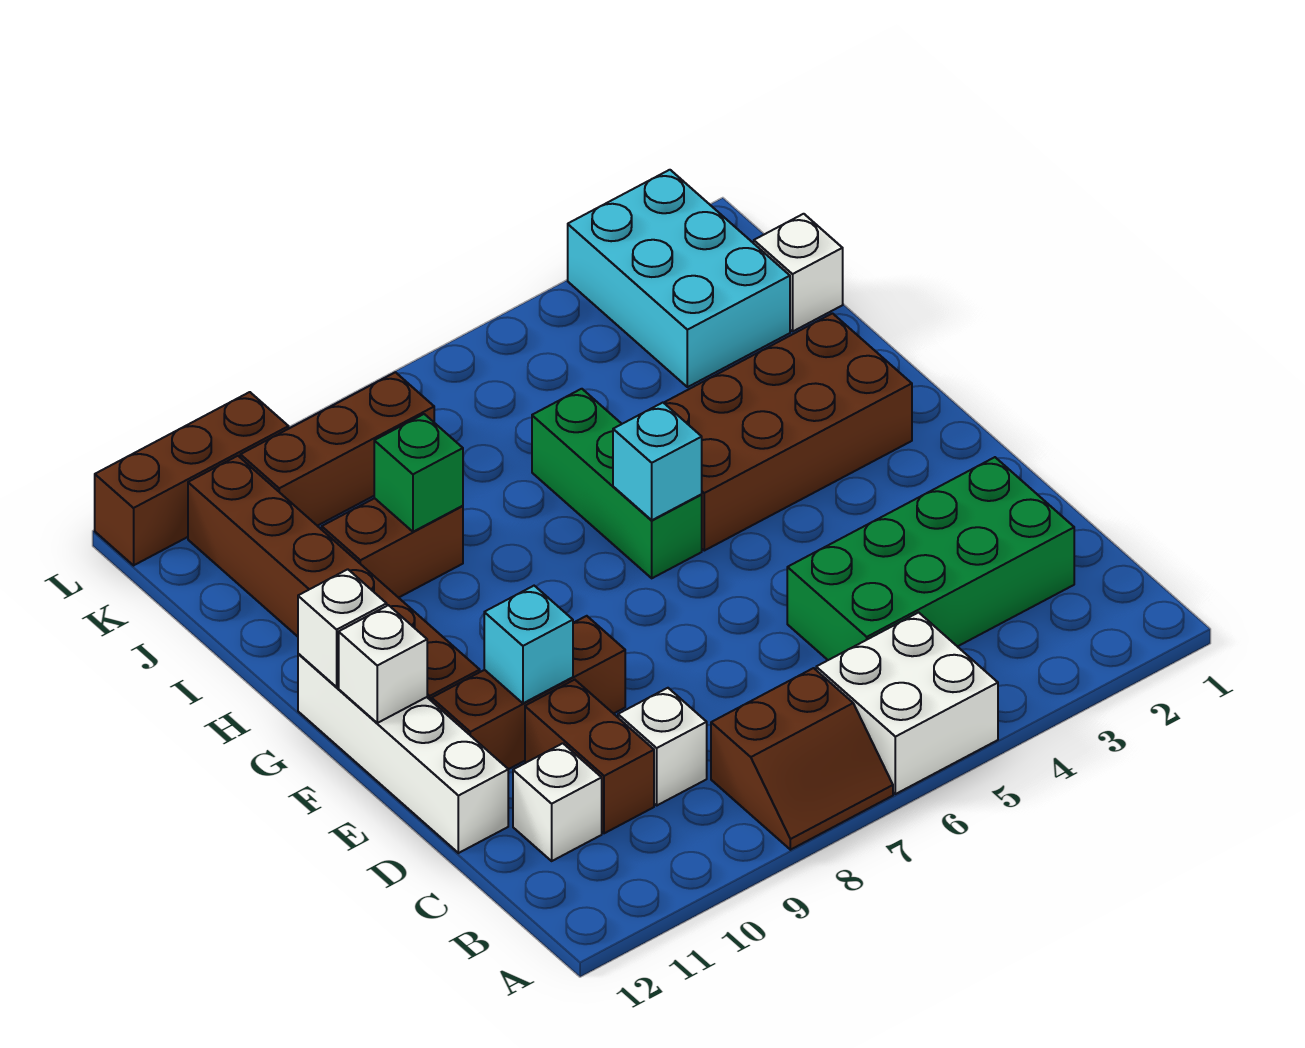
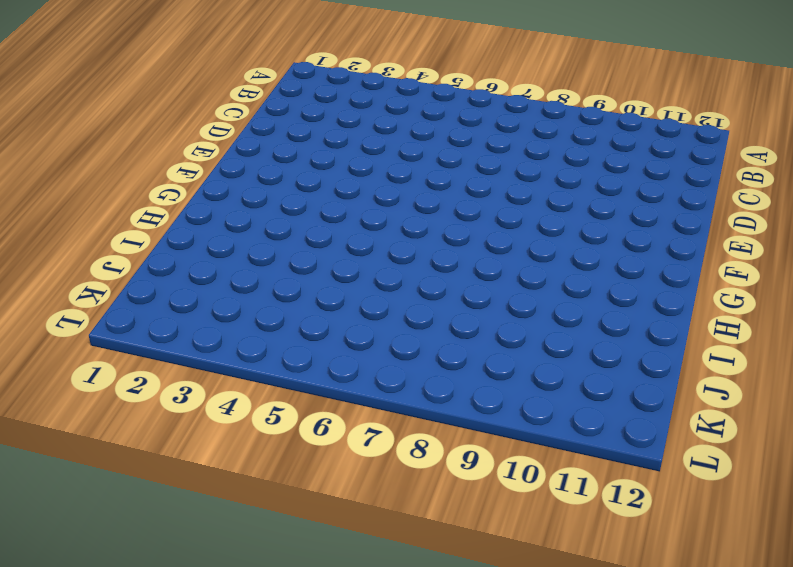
none -> white 2x2 brick [816,612,998,794]
none -> brown 2x2 slope [711,668,893,850]
none -> green 2x4 brick [787,457,1074,660]

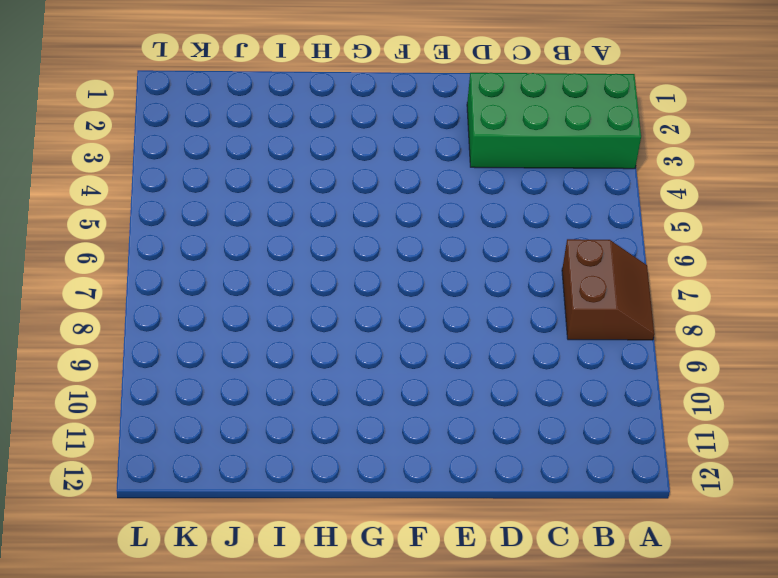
green 2x4 brick [467,73,641,169] -> green 2x4 brick turned to [787,457,1074,660]
none -> white 2x2 brick [816,612,998,794]
none -> white 1x1 brick [618,688,707,805]
none -> brown 1x2 brick [525,680,654,833]

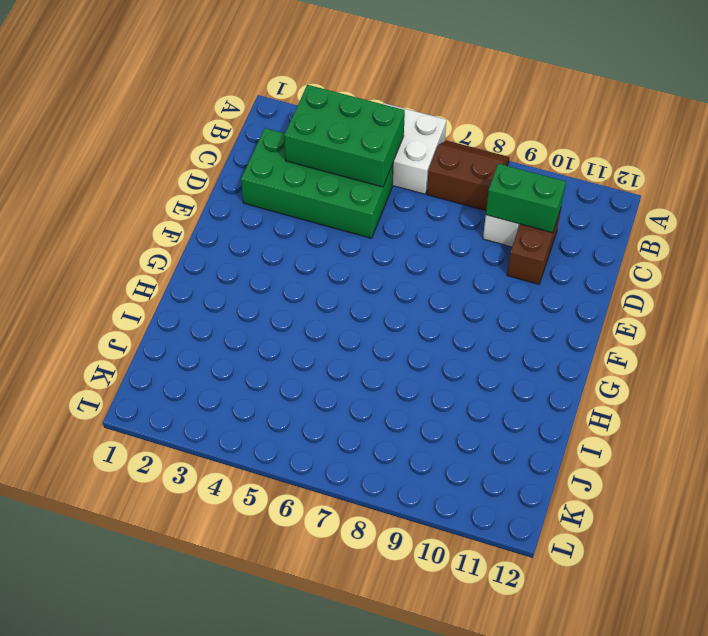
green 2x3 brick [284,85,405,187] -> none
green 1x2 brick [486,164,566,233] -> none
none -> white 1x1 brick [513,743,602,861]
none -> white 1x4 brick [298,654,508,853]
none -> brown 1x3 brick [432,616,625,769]

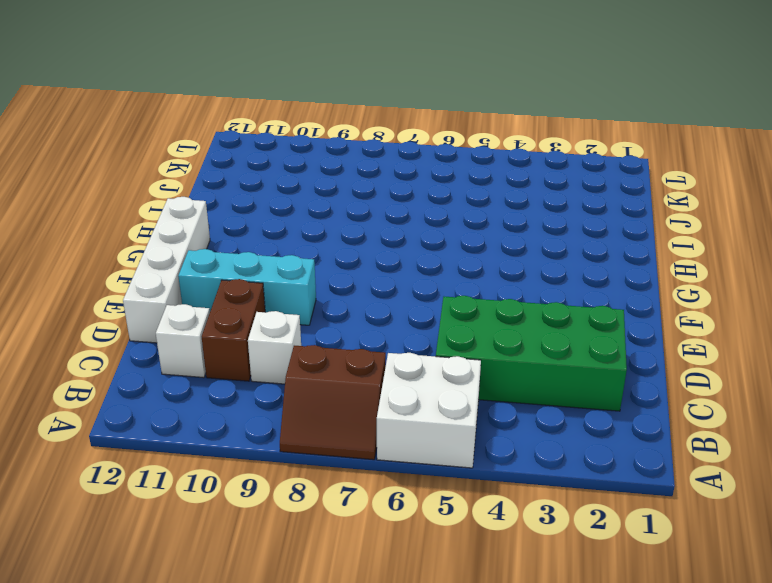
cyan 1x3 brick [178,249,316,325] -> brown 1x3 brick [432,616,625,769]
none -> brown 1x6 brick [188,456,480,701]
none -> brown 2x4 brick [664,313,912,551]
none -> green 1x3 brick [532,389,702,578]

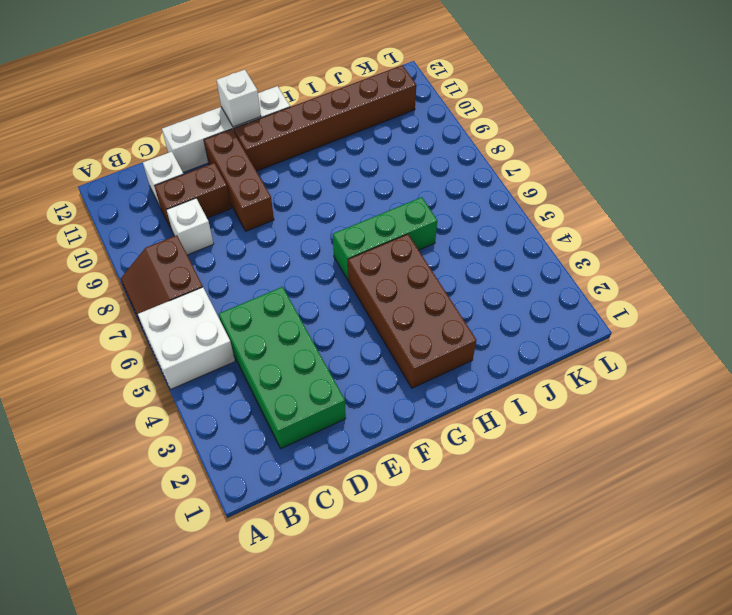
none -> brown 1x2 brick [322,498,463,598]
none -> white 1x1 brick [754,214,843,331]
none -> cyan 2x3 brick [568,170,790,387]

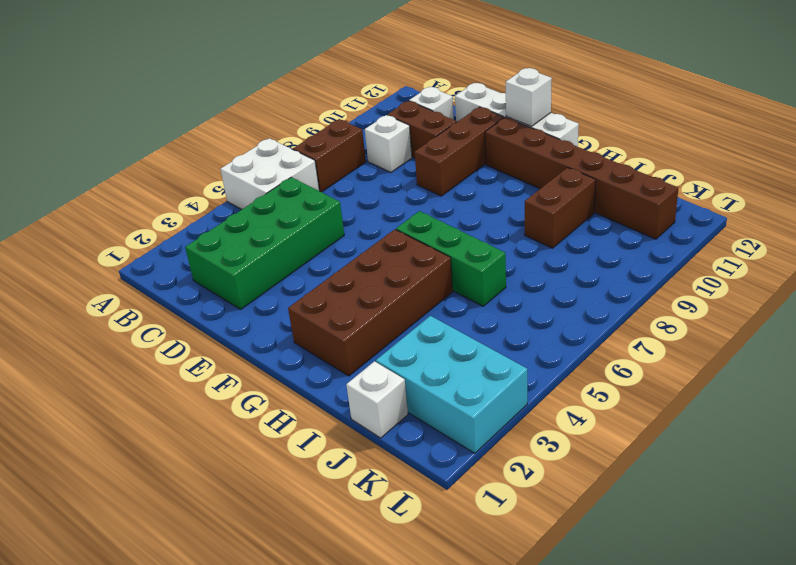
none -> brown 1x3 brick [240,372,434,526]
none -> brown 1x3 brick [95,392,289,565]
none -> cyan 1x1 brick [484,586,573,703]

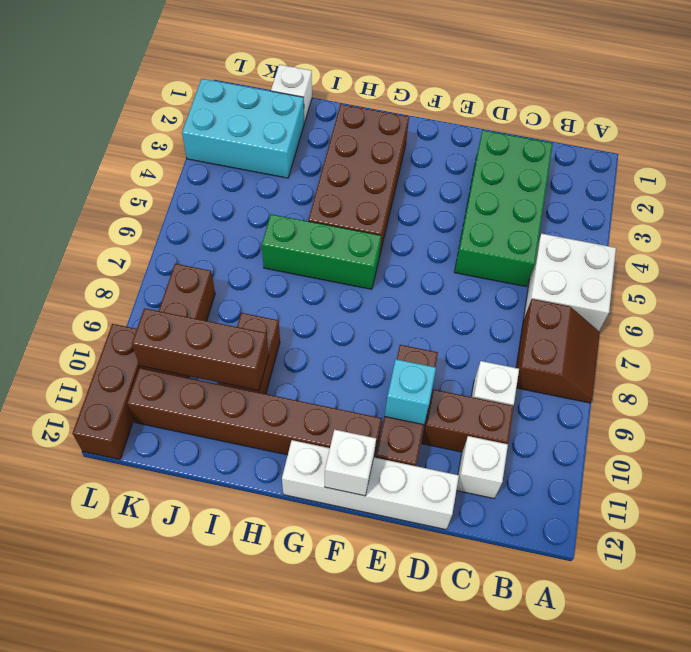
brown 1x3 brick [132,308,269,391] -> none
none -> cyan 1x1 brick [613,403,702,520]
none -> white 1x1 brick [298,569,387,687]
none -> green 1x1 brick [374,414,463,532]

